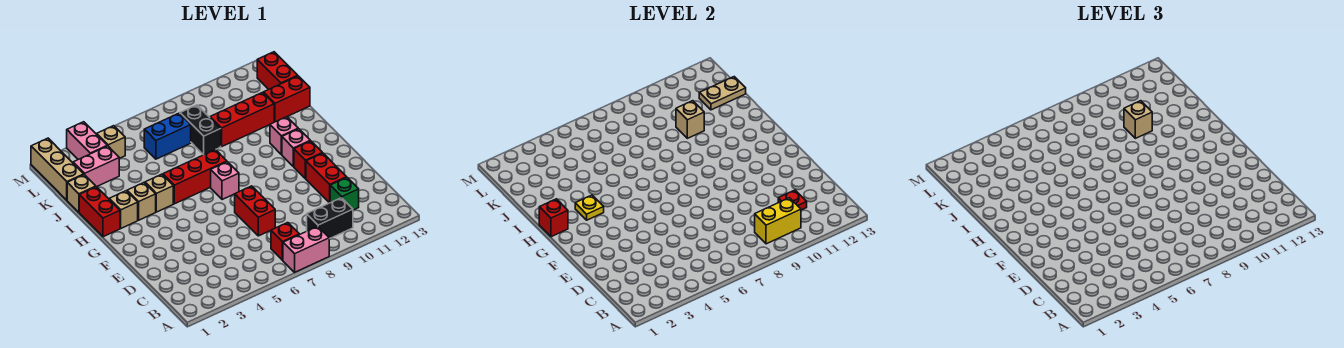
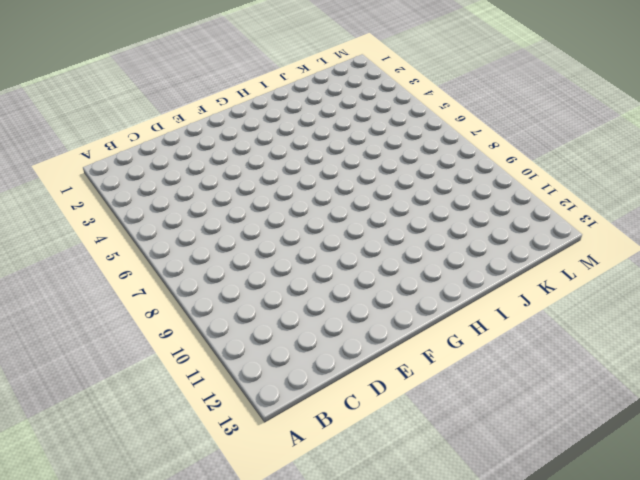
none -> pink 1x2 brick [283,226,329,272]
none -> red 1x1 brick [271,223,299,260]
none -> black 1x2 brick [307,198,353,239]
none -> green 1x1 brick [330,178,359,210]

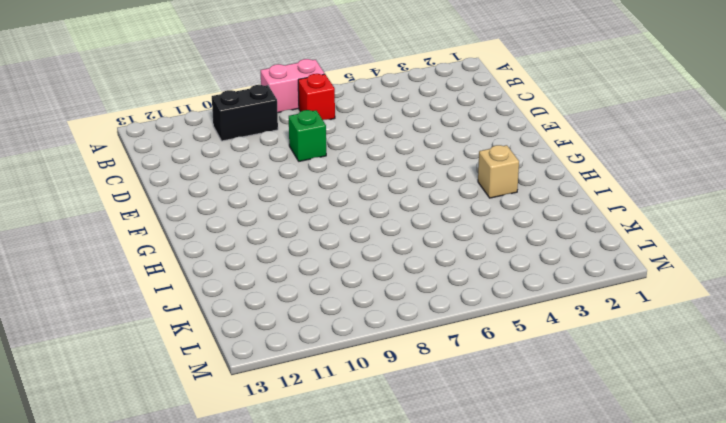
green 1x1 brick [289,110,326,161] -> green 1x1 brick moved to [330,178,359,210]
none -> red 1x2 brick [235,186,275,236]
none -> red 1x2 brick [306,153,347,203]
none -> red 1x1 brick [294,141,322,179]
none -> pink 1x1 brick [211,162,239,200]

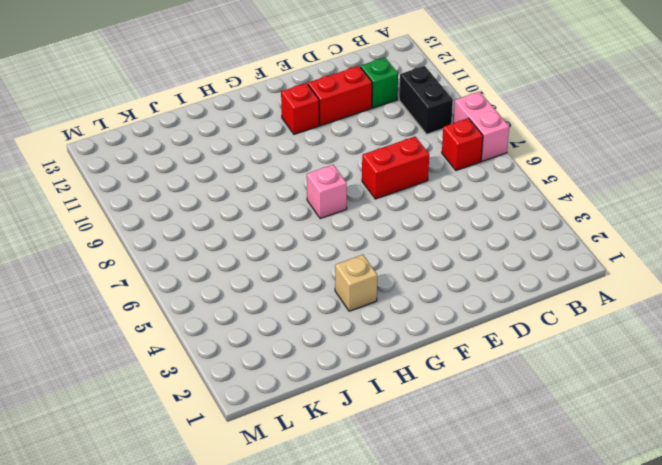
none -> pink 1x1 brick [282,129,310,167]
none -> red 1x2 brick [79,187,120,237]
none -> tan 1x1 brick [109,191,138,228]
none -> tan 1x1 brick [145,174,173,212]

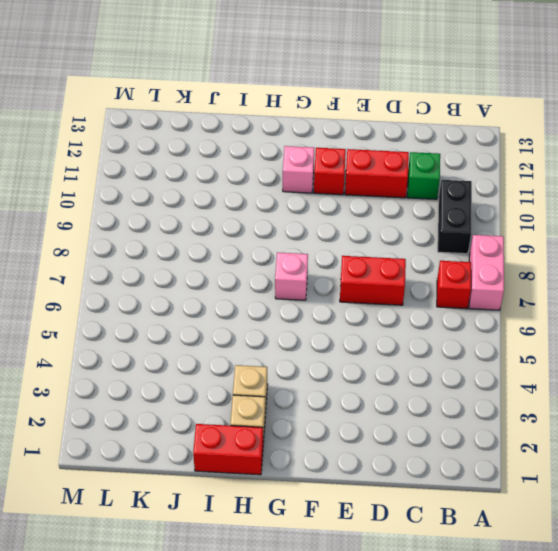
none -> tan 1x1 brick [145,174,173,212]
none -> red 1x3 brick [163,149,227,204]
none -> pink 1x1 brick [270,117,298,154]
none -> tan 1x1 brick [67,175,96,212]

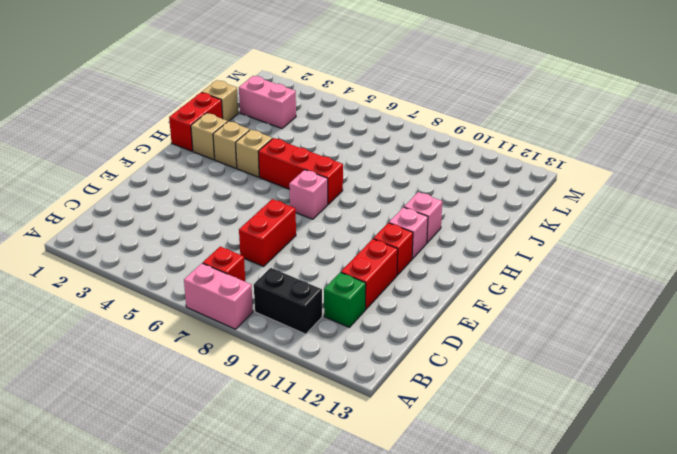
none -> black 1x2 brick [180,105,221,155]
none -> red 1x3 brick [210,92,274,146]
none -> red 1x2 brick [264,76,310,122]
none -> tan 1x3 brick [31,138,84,200]

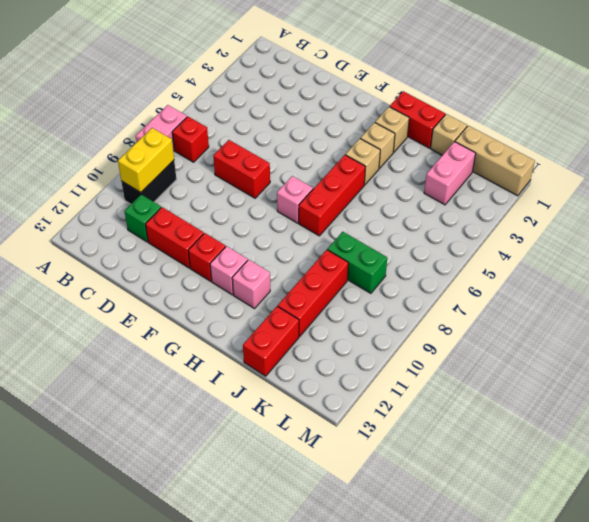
green 1x2 brick [327,232,387,293] -> black 1x2 brick [180,105,221,155]
none -> blue 1x2 brick [144,113,191,159]
none -> red 1x2 brick [257,52,298,89]
none -> pink 1x2 brick [67,122,107,159]
none -> tan 1x1 brick [97,126,125,158]

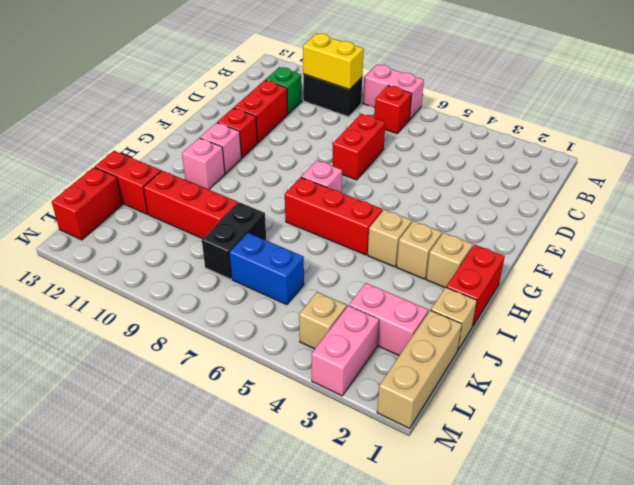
none -> red 1x1 plate [778,190,807,210]
none -> red 1x1 brick [539,199,568,237]
none -> yellow 1x1 plate [575,195,604,220]
none -> tan 1x1 brick [676,101,704,138]

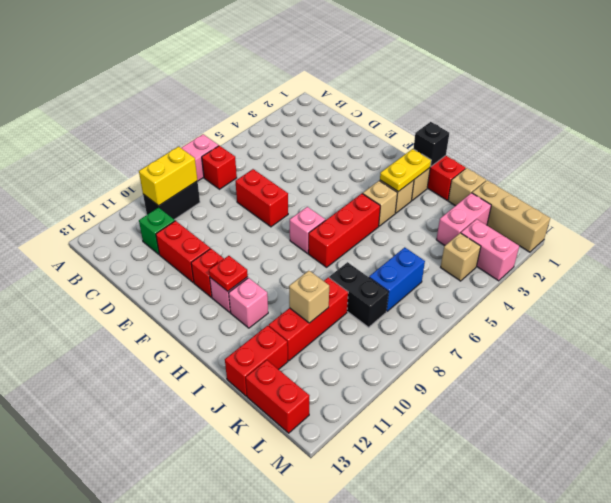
red 1x1 plate [209,256,248,291] -> red 1x1 plate moved to [778,190,807,210]
black 1x1 brick [413,122,449,167] -> red 1x1 brick [539,199,568,237]
yellow 1x2 plate [380,149,431,192] -> yellow 1x1 plate [575,195,604,220]
none -> tan 1x2 plate [699,77,746,110]
none -> tan 1x1 brick [1124,101,1152,138]

